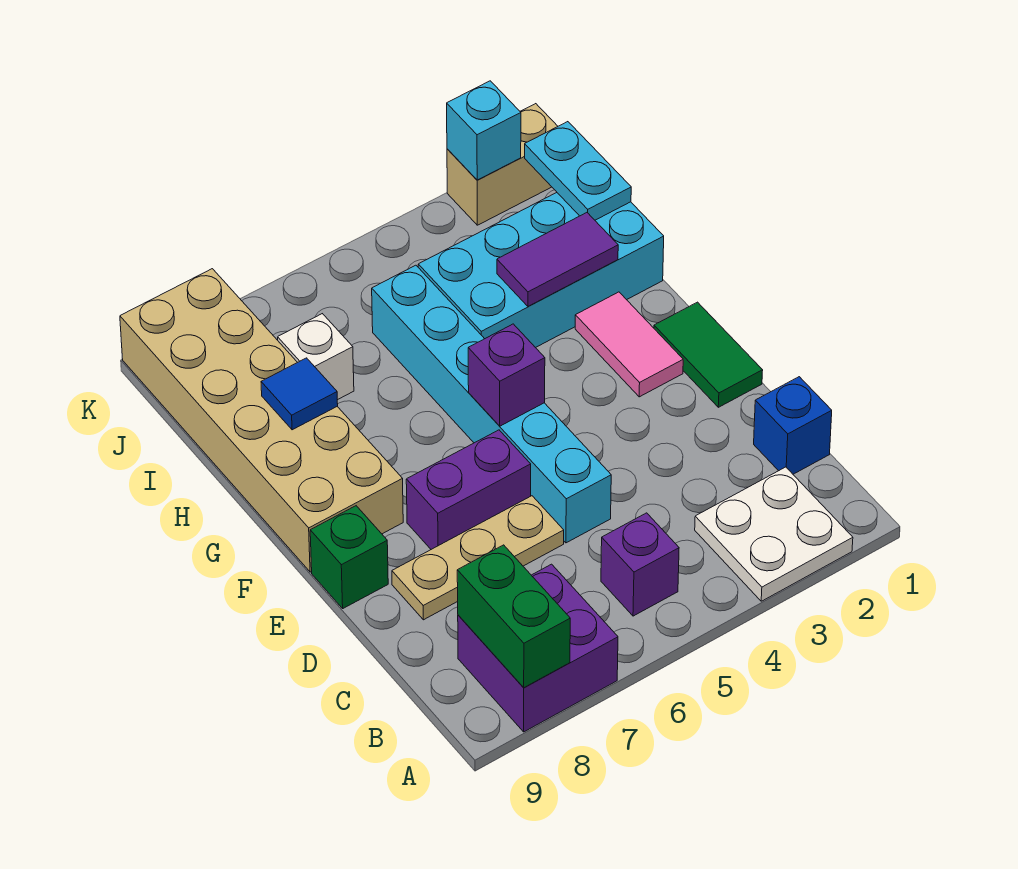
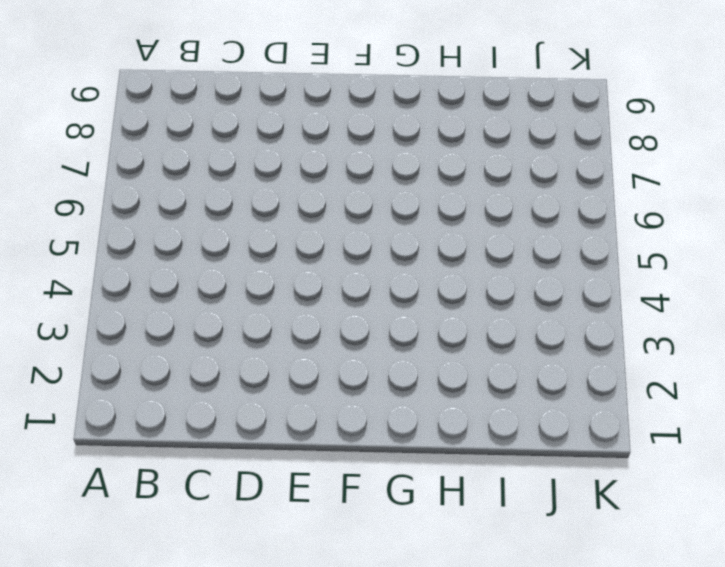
none -> white 2x2 plate [695,467,853,601]
none -> purple 2x2 brick [458,564,618,732]
none -> purple 1x1 brick [601,513,679,616]

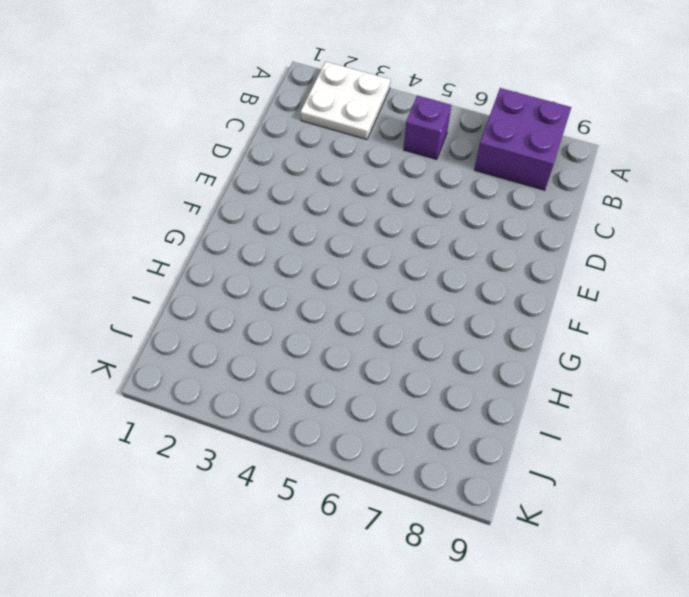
none -> blue 1x1 brick [754,377,832,474]
none -> cyan 1x6 brick [372,265,611,543]
none -> tan 1x3 plate [392,496,564,620]

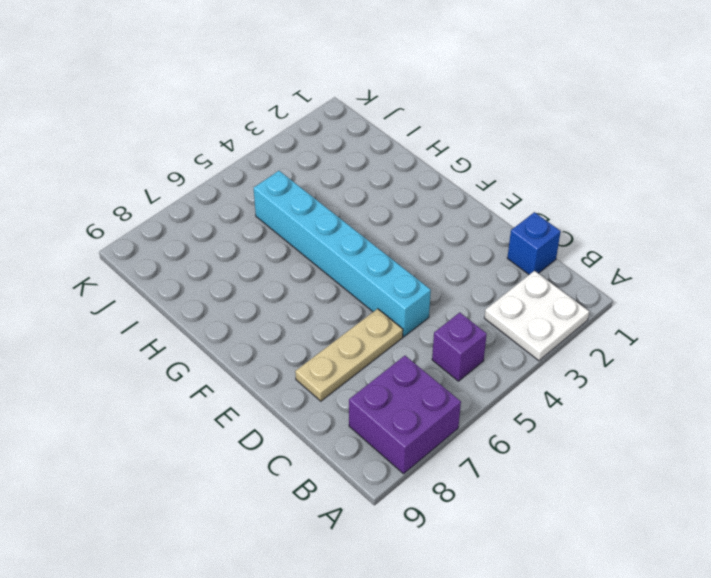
none -> green 1x2 tile [654,302,763,407]
none -> purple 1x2 brick [406,430,531,549]
none -> green 1x1 brick [310,506,388,608]

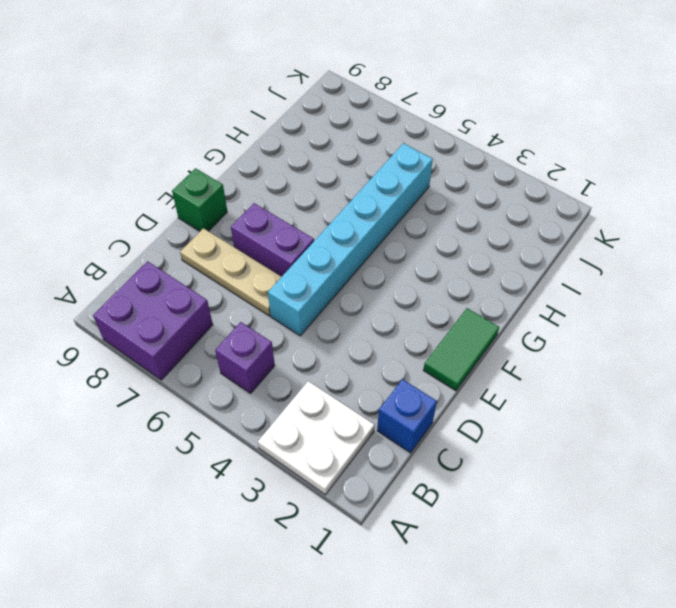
none -> pink 1x2 tile [575,292,683,397]
none -> tan 2x6 brick [120,269,403,572]
none -> cyan 2x4 brick [418,193,664,348]

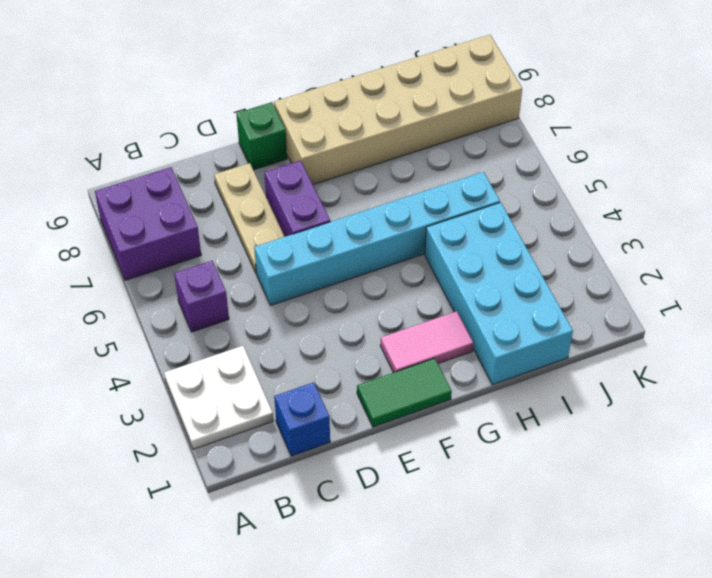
none -> white 1x1 brick [278,314,354,400]
none -> tan 1x2 brick [447,104,558,225]
none -> green 1x2 brick [457,545,570,688]

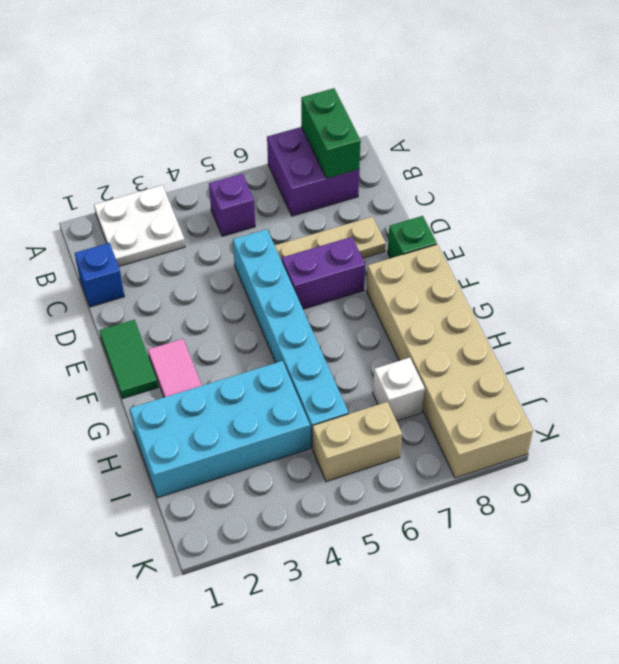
tan 1x2 brick [312,402,402,482] -> tan 1x2 brick moved to [447,104,558,225]
none -> purple 1x1 brick [468,324,545,426]
none -> purple 1x2 tile [497,213,618,306]
none -> blue 1x1 tile [261,358,338,430]

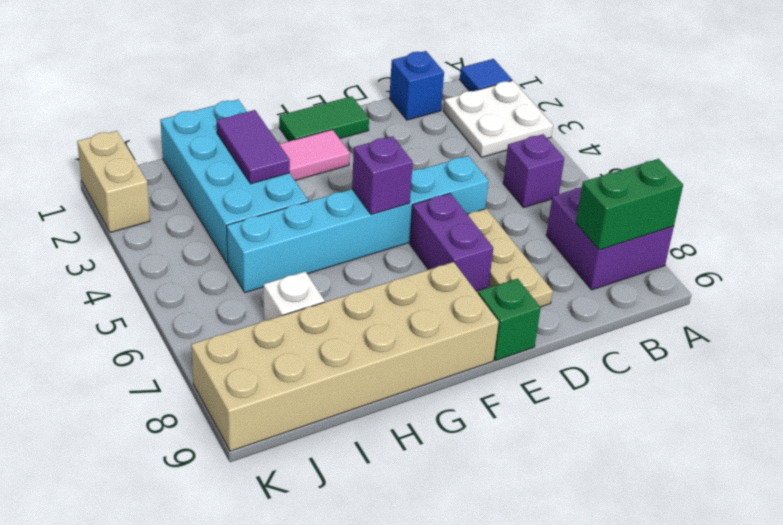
blue 1x1 tile [460,59,512,91] -> blue 1x1 tile moved to [261,358,338,430]
none -> cyan 1x2 plate [525,122,631,220]
none -> cyan 1x1 brick [447,81,521,180]

